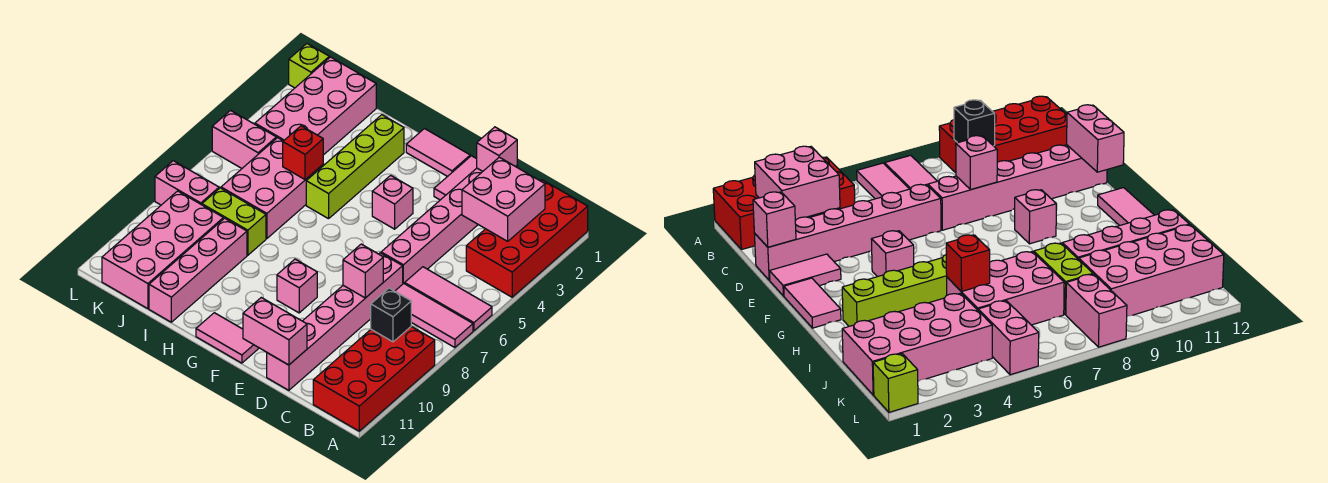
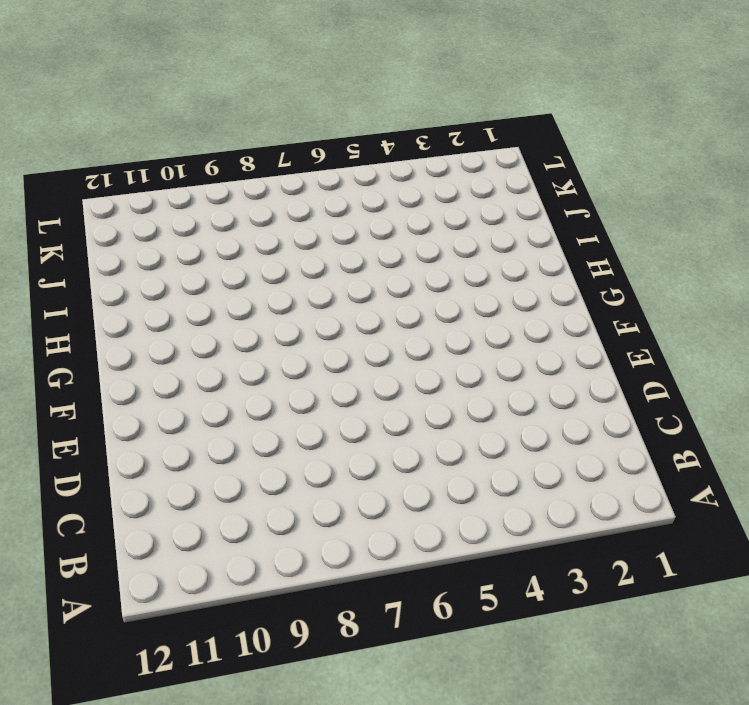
none -> red 2x4 brick [466,180,588,297]
none -> pink 1x3 tile [405,267,492,331]
none -> pink 1x3 tile [395,283,473,348]

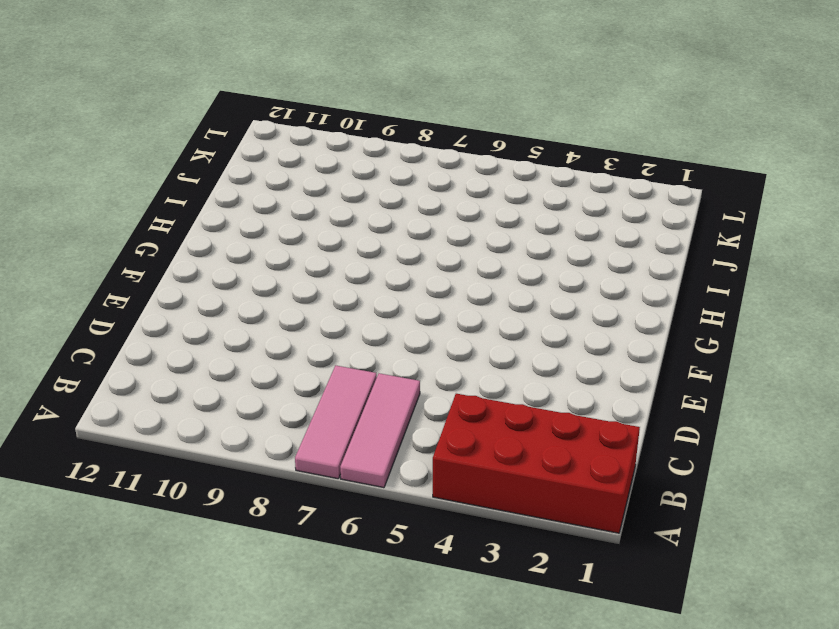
none -> red 2x4 brick [313,327,435,431]
none -> pink 1x6 brick [381,166,517,284]
none -> pink 1x6 brick [267,253,403,390]

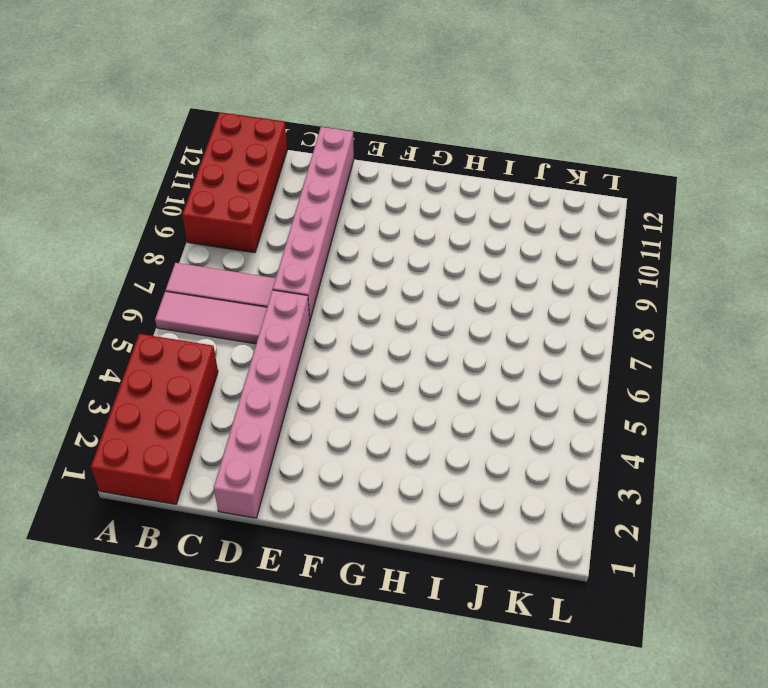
none -> pink 1x2 tile [434,156,477,200]
none -> pink 1x2 tile [406,129,470,177]
none -> pink 1x1 brick [372,175,413,229]

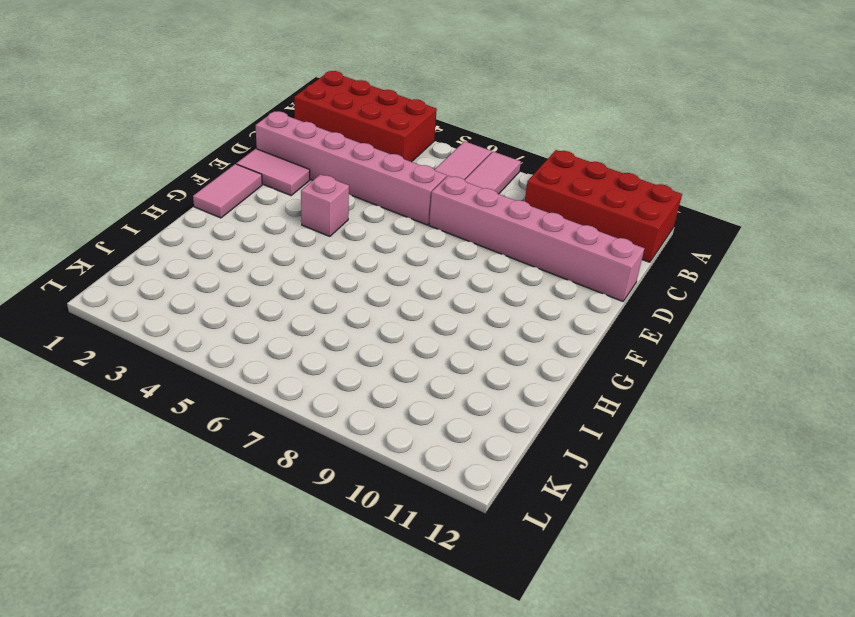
none -> pink 1x1 brick [277,259,317,313]
none -> pink 1x2 tile [196,313,259,363]
none -> lime 1x4 brick [306,115,404,219]

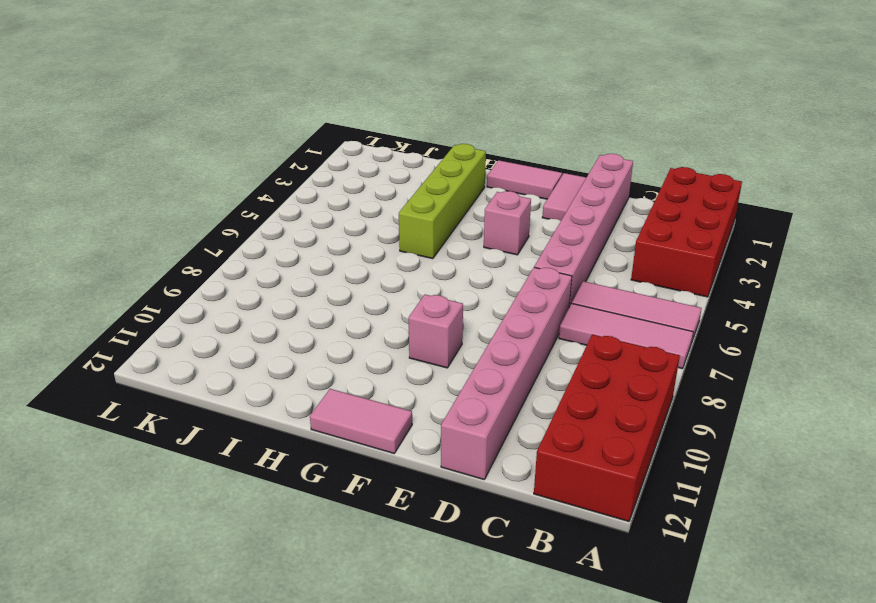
none -> pink 2x3 brick [221,138,323,239]
none -> lime 1x2 brick [202,188,266,255]
none -> pink 1x4 brick [149,218,247,322]

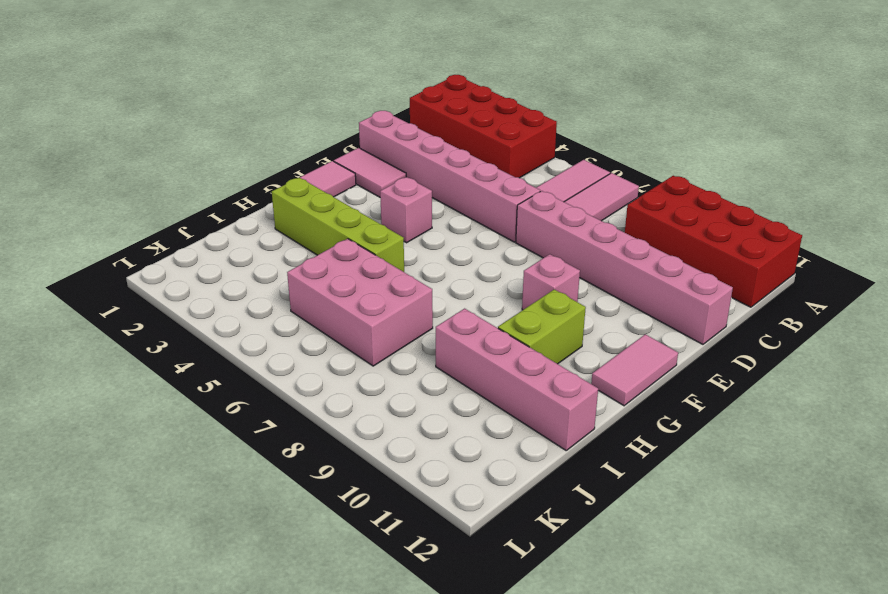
lime 1x2 brick [498,289,586,364] -> lime 1x2 brick moved to [202,188,266,255]
none -> pink 2x4 brick [255,57,376,155]
none -> pink 2x4 brick [102,191,223,309]
none -> pink 1x2 brick [212,110,276,168]

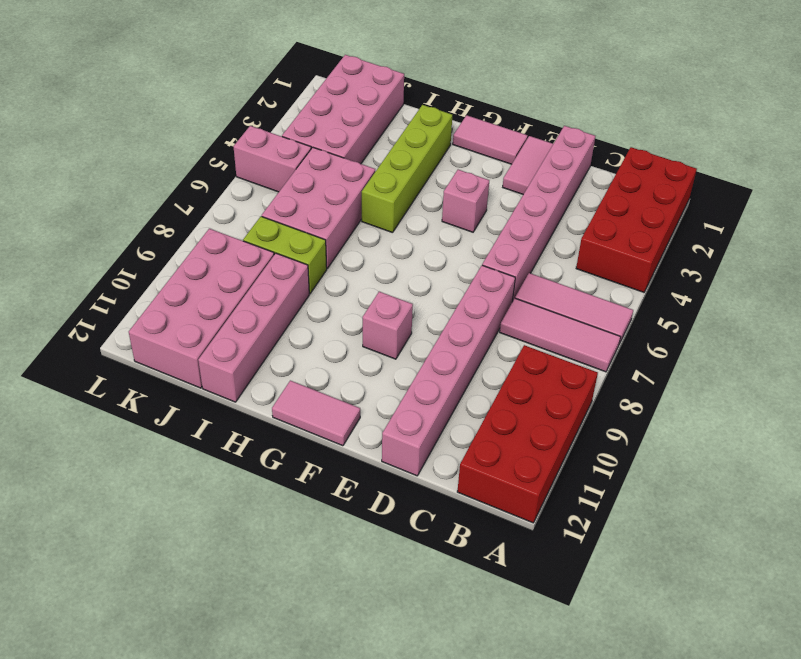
none -> pink 1x2 brick [155,161,219,205]
none -> lime 1x1 brick [289,44,329,88]
none -> pink 2x2 brick [462,157,545,241]

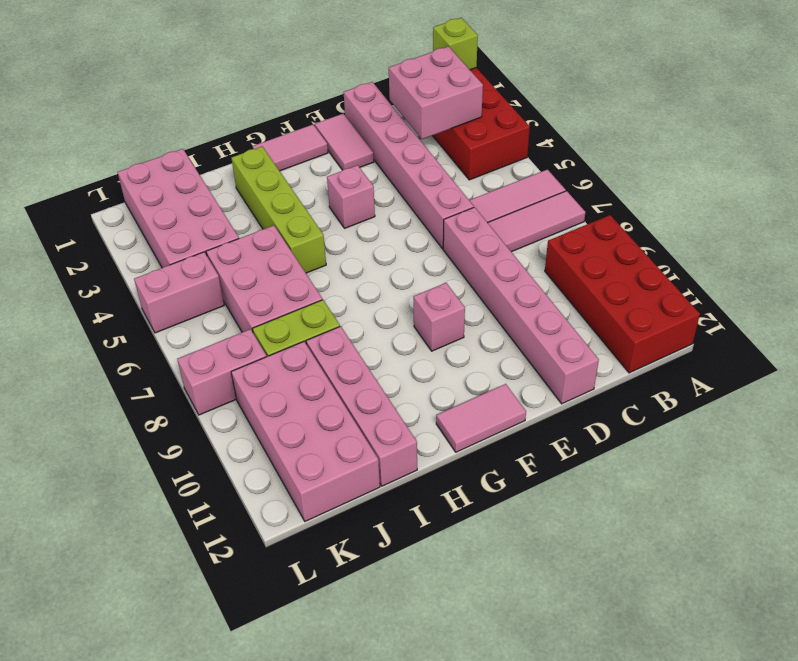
lime 1x1 brick [433,18,478,70] -> lime 1x1 brick moved to [289,44,329,88]
none -> black 1x1 brick [371,288,411,342]
none -> pink 1x1 brick [477,127,517,171]
none -> pink 1x1 brick [343,244,383,298]

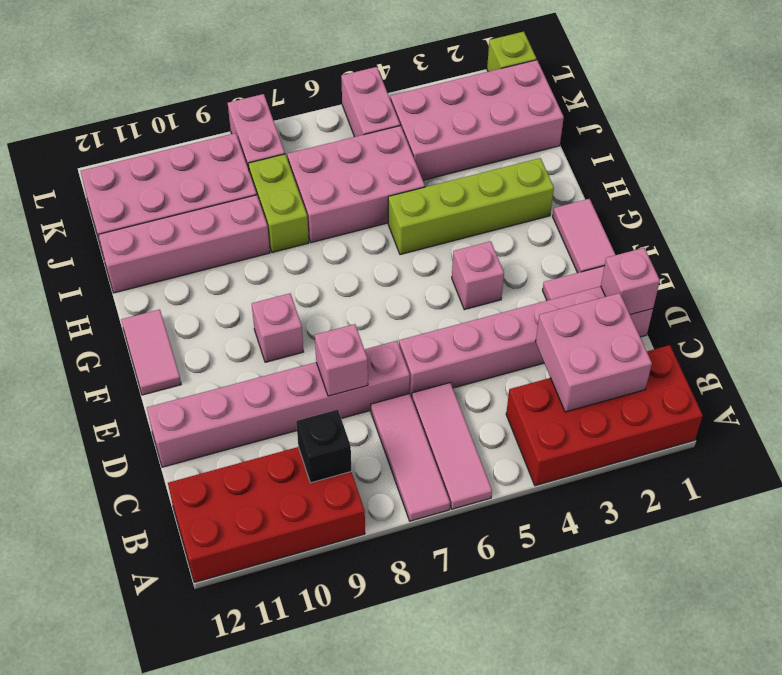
none -> pink 1x2 brick [243,298,307,365]
none -> red 1x1 brick [283,126,323,180]

